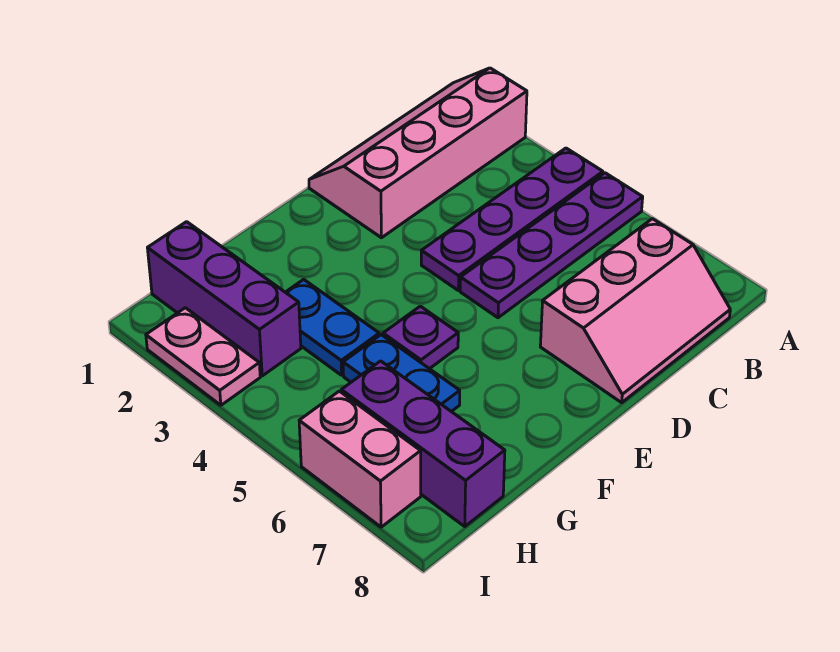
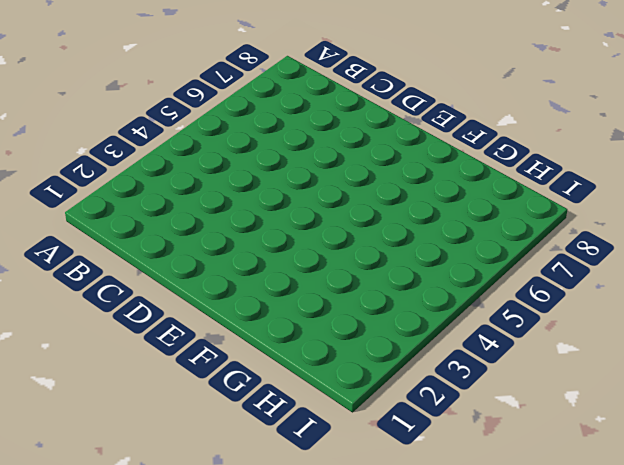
none -> pink 2x4 slope [309,68,527,238]
none -> purple 1x4 plate [421,148,603,290]

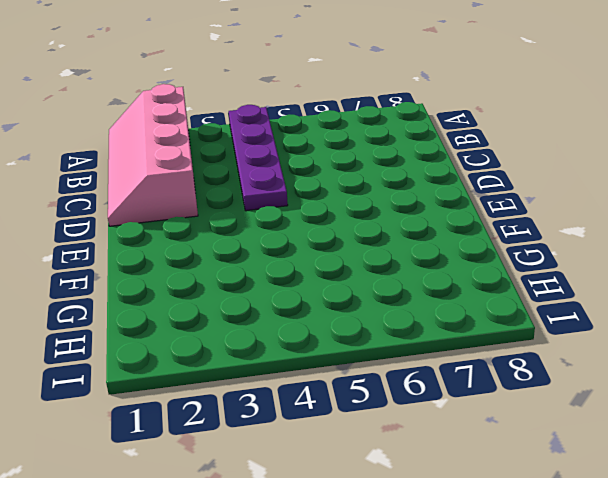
none -> purple 1x4 plate [460,173,643,318]
none -> pink 2x3 slope [540,219,730,403]

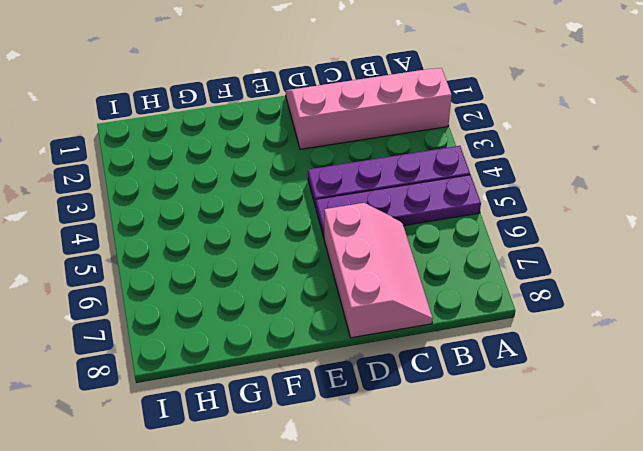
pink 2x3 slope [324,203,433,338] -> pink 2x3 slope turned to [540,219,730,403]
none -> purple 1x1 plate [383,306,458,369]
none -> blue 1x2 plate [285,279,379,375]

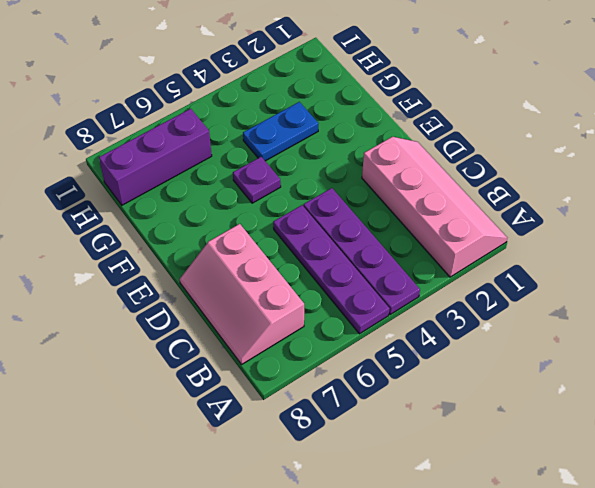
none -> blue 1x2 plate [343,335,460,412]
none -> purple 1x3 brick [148,222,301,376]

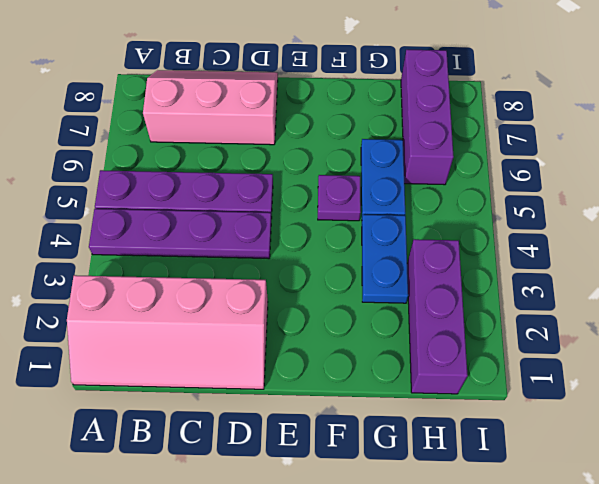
none -> pink 1x2 plate [146,308,260,405]
none -> pink 1x2 brick [299,391,421,527]

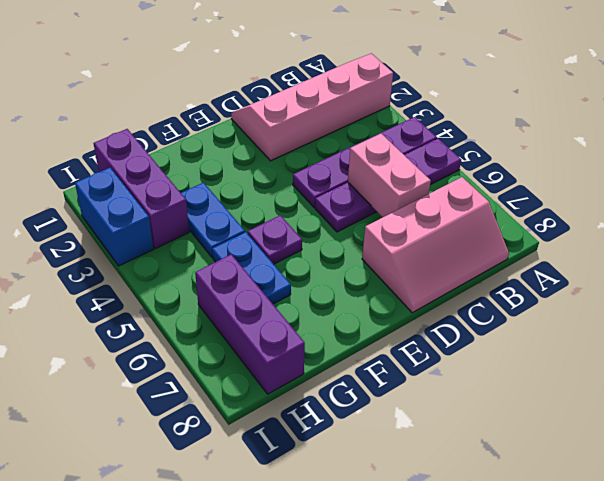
pink 1x2 brick [348,134,431,217] -> pink 1x2 brick moved to [299,391,421,527]
blue 1x2 brick [75,168,153,266] -> pink 1x2 plate [146,308,260,405]

